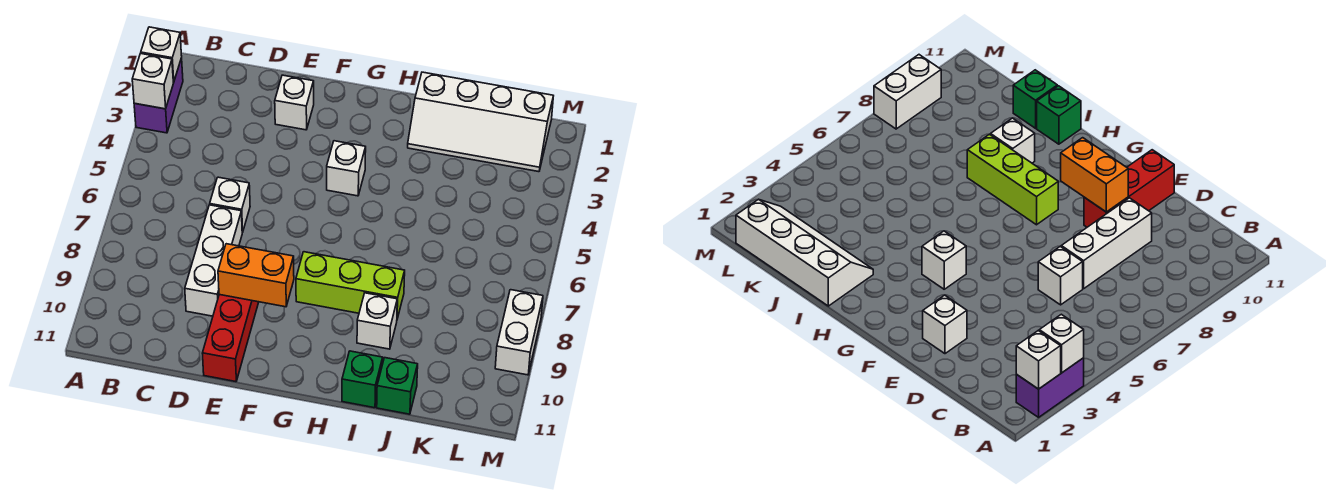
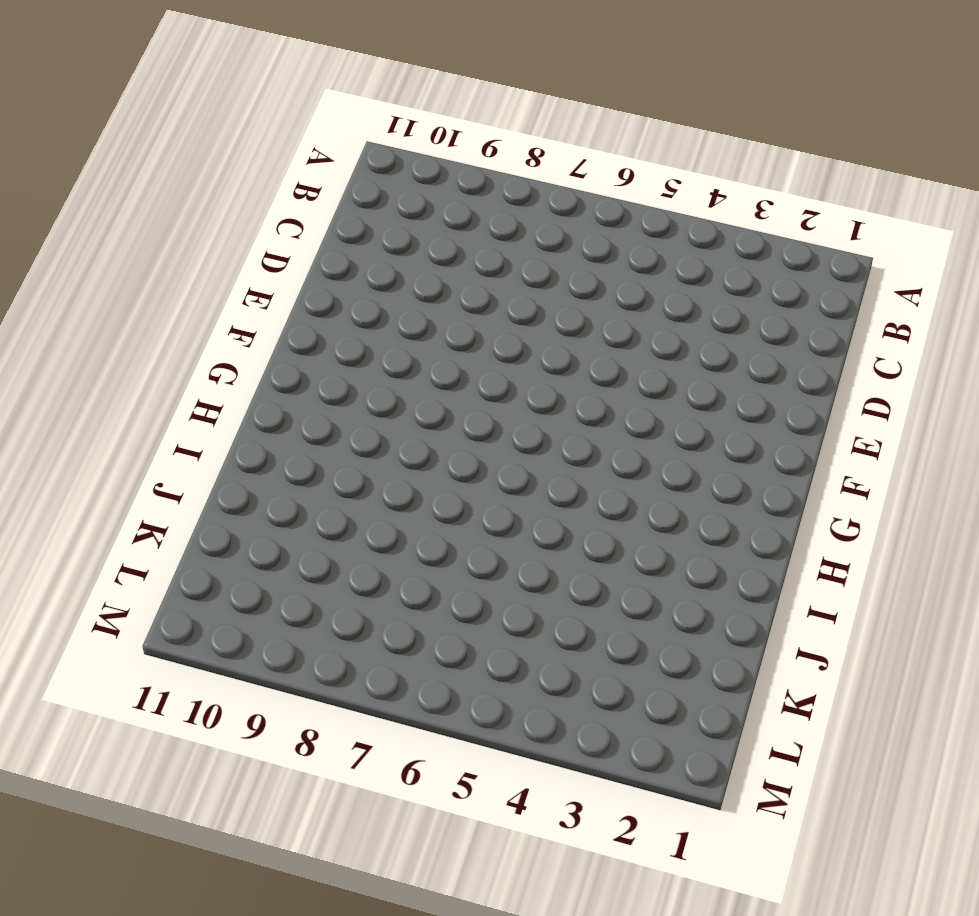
none -> purple 1x2 brick [134,58,183,133]
none -> white 1x1 brick [210,177,250,232]
none -> white 1x3 brick [185,205,242,316]

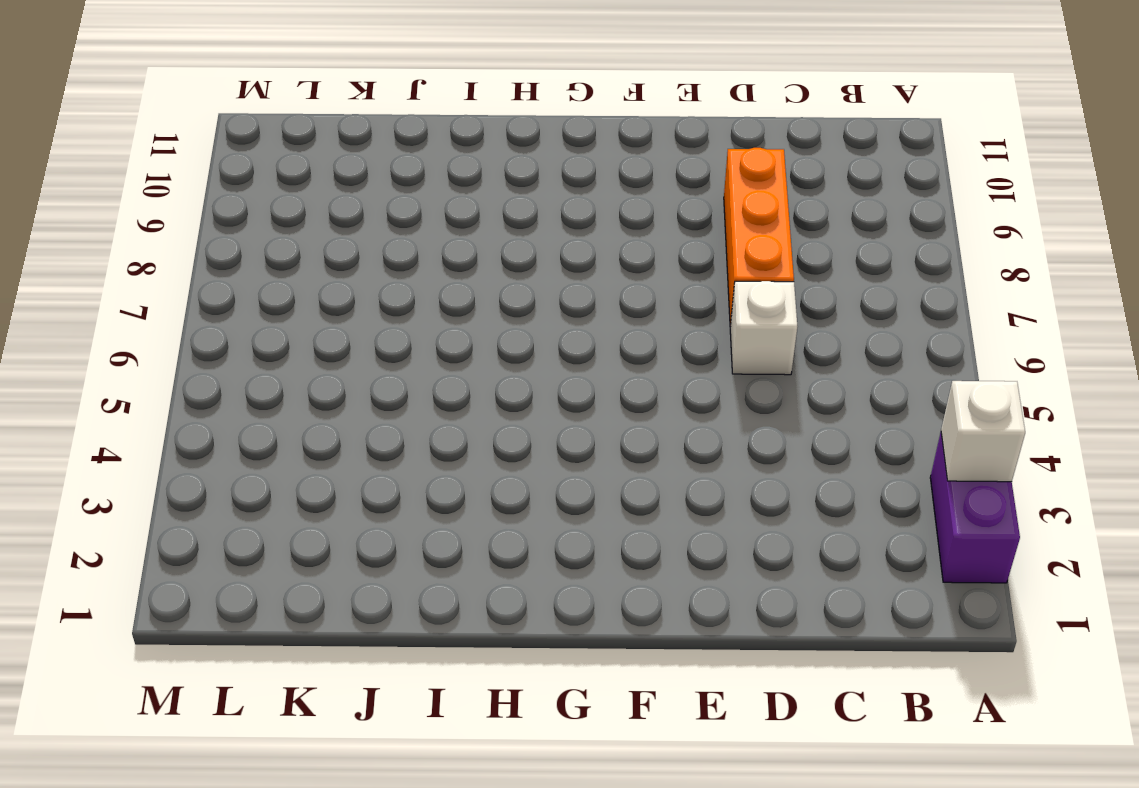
orange 1x3 brick [724,148,794,326] -> white 1x3 brick [185,205,242,316]
none -> white 1x1 brick [275,75,314,130]
none -> red 1x3 brick [202,295,259,382]
none -> white 1x1 brick [327,141,366,196]

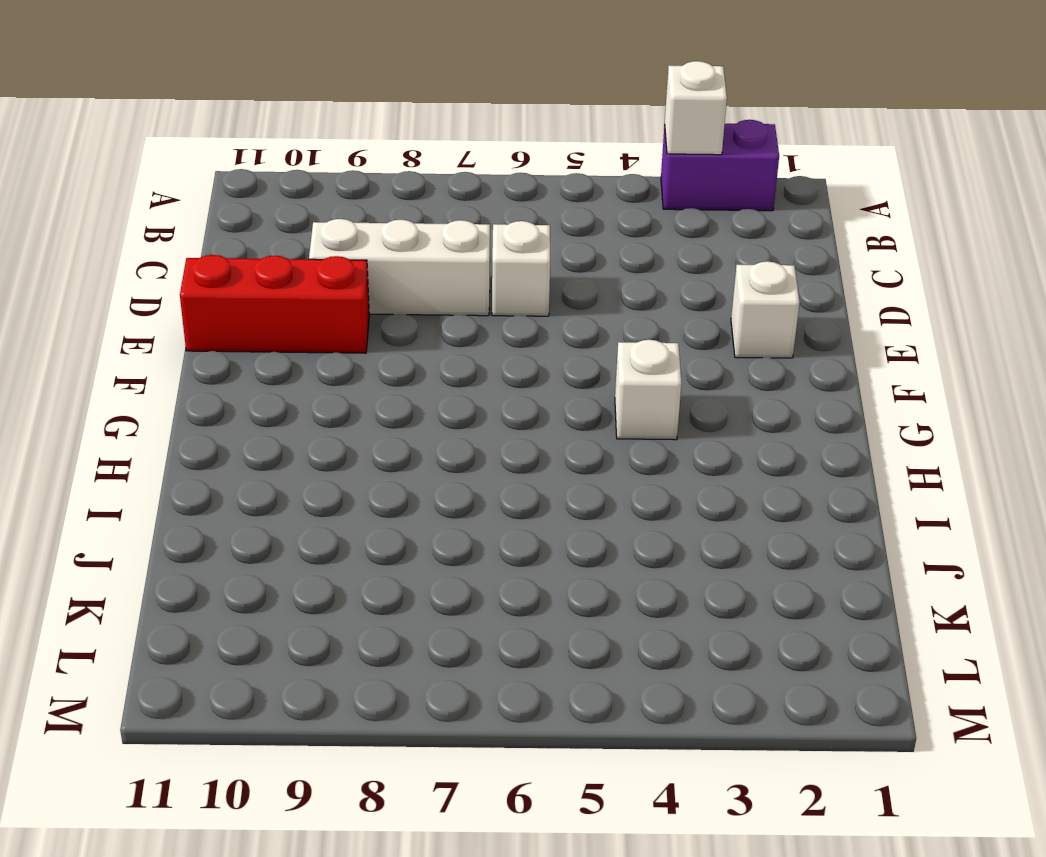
none -> lime 1x3 brick [296,252,405,319]
none -> white 2x4 slope [408,72,553,172]
none -> white 1x1 brick [357,293,397,349]

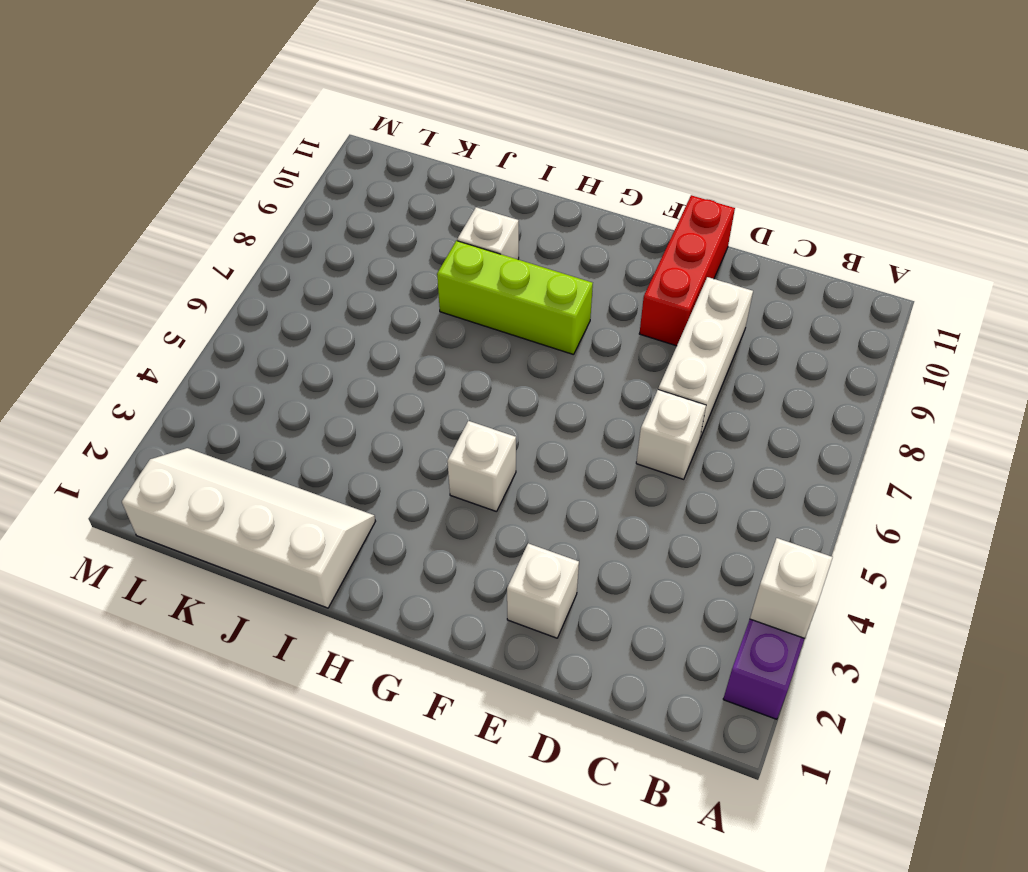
none -> green 1x1 brick [342,351,383,408]
none -> green 1x1 brick [377,358,418,414]
none -> white 1x2 brick [495,290,543,375]

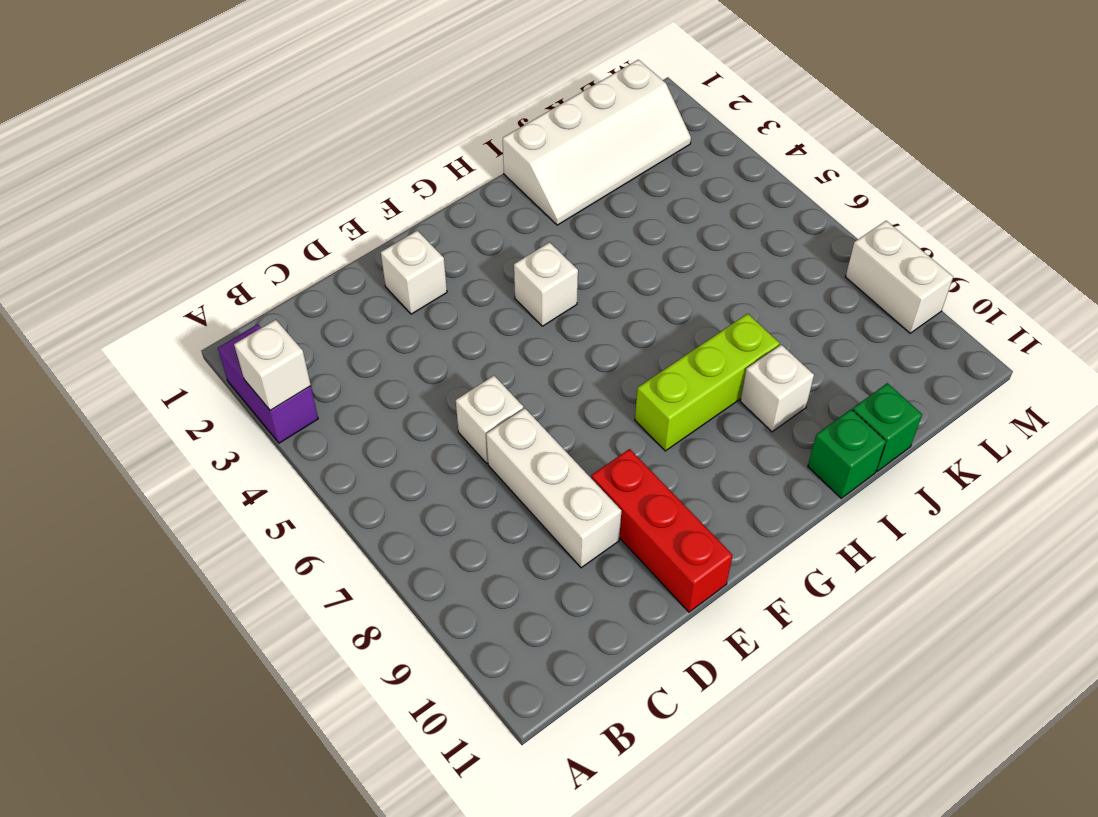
none -> white 1x1 brick [141,27,182,82]
none -> orange 1x2 brick [218,244,294,307]

